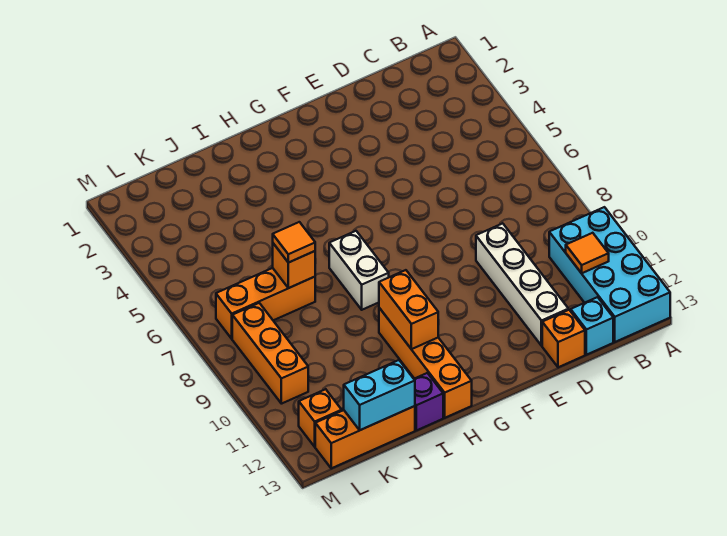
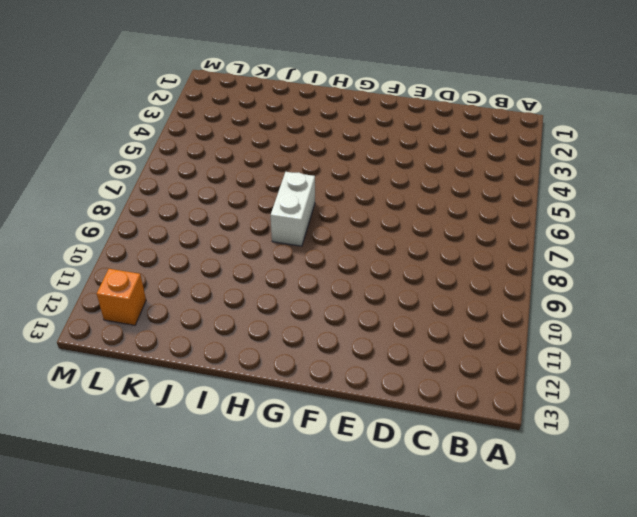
none -> cyan 2x4 brick [549,207,670,342]
none -> cyan 1x1 brick [571,297,613,355]
none -> white 1x4 brick [476,223,568,346]

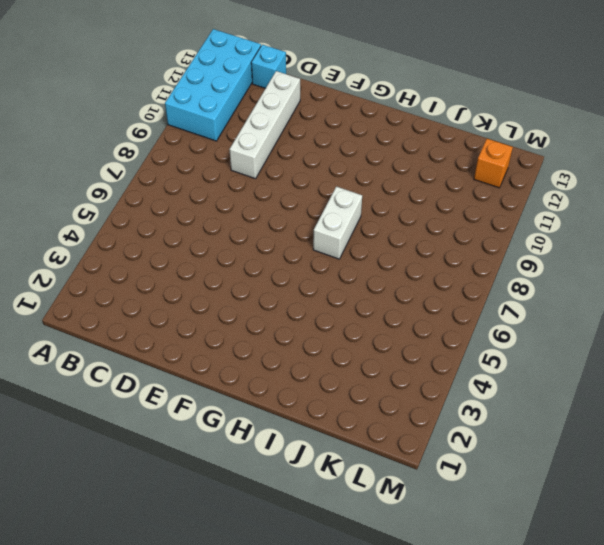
none -> orange 1x1 brick [542,310,585,367]
none -> orange 1x4 brick [379,308,472,418]
none -> purple 1x1 brick [414,373,443,430]

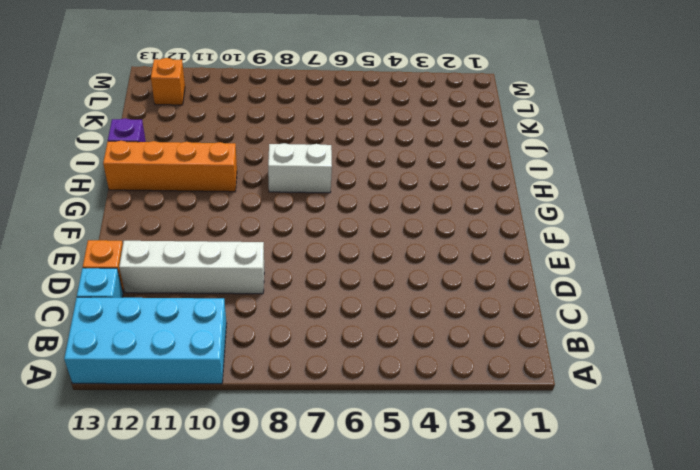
none -> orange 1x3 brick [216,268,315,339]
none -> orange 1x3 brick [315,406,415,468]
none -> orange 1x3 brick [232,303,308,404]

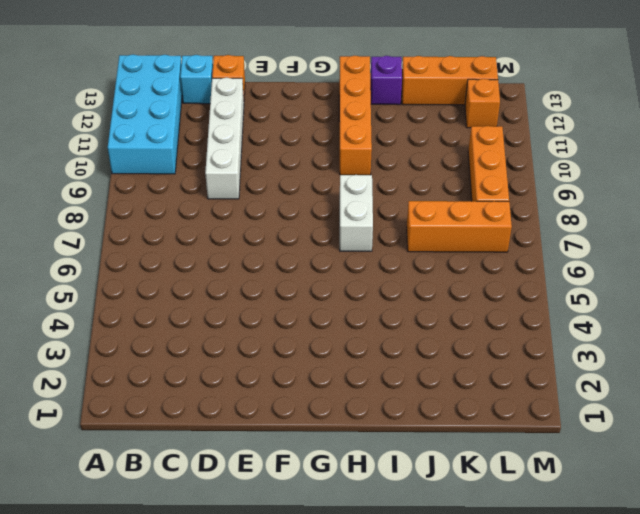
none -> orange 1x1 tile [566,233,609,273]
none -> orange 1x2 brick [379,270,438,349]
none -> orange 1x1 brick [273,243,315,288]

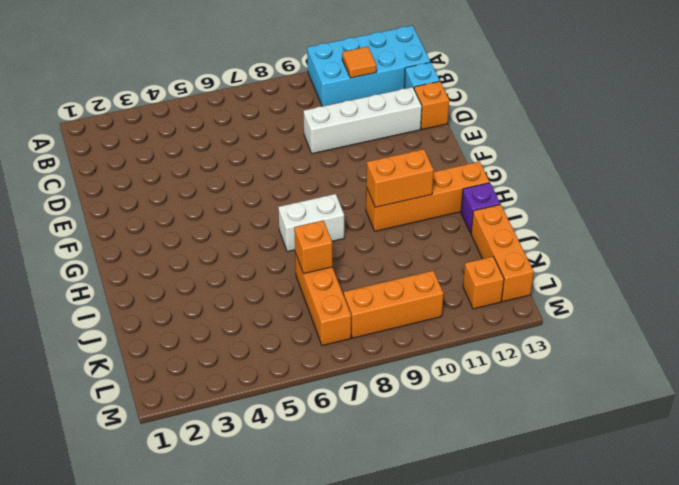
none -> cyan 1x2 brick [344,360,415,430]
none -> orange 1x1 tile [273,222,315,263]

